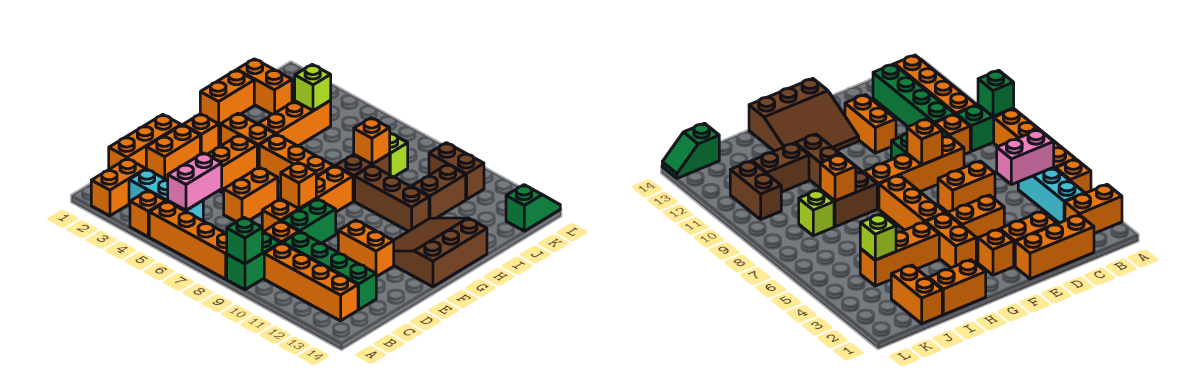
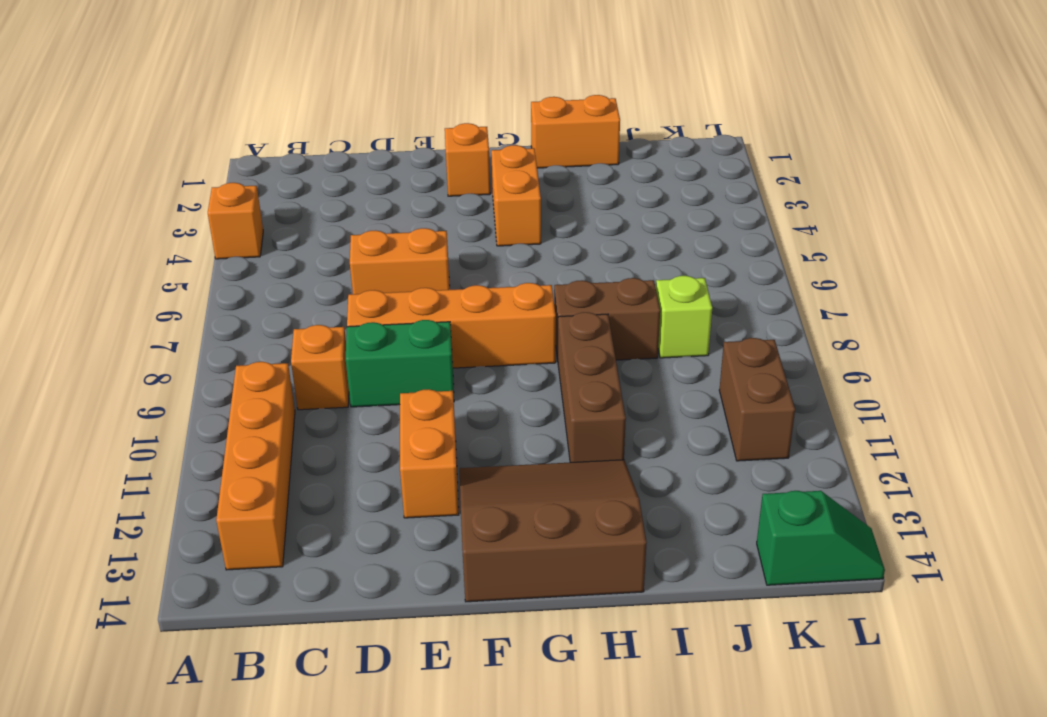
none -> orange 1x2 brick [91,159,146,216]
none -> orange 1x4 brick [149,201,227,279]
none -> green 1x2 brick [227,232,281,290]
none -> cyan 1x3 brick [129,169,203,221]

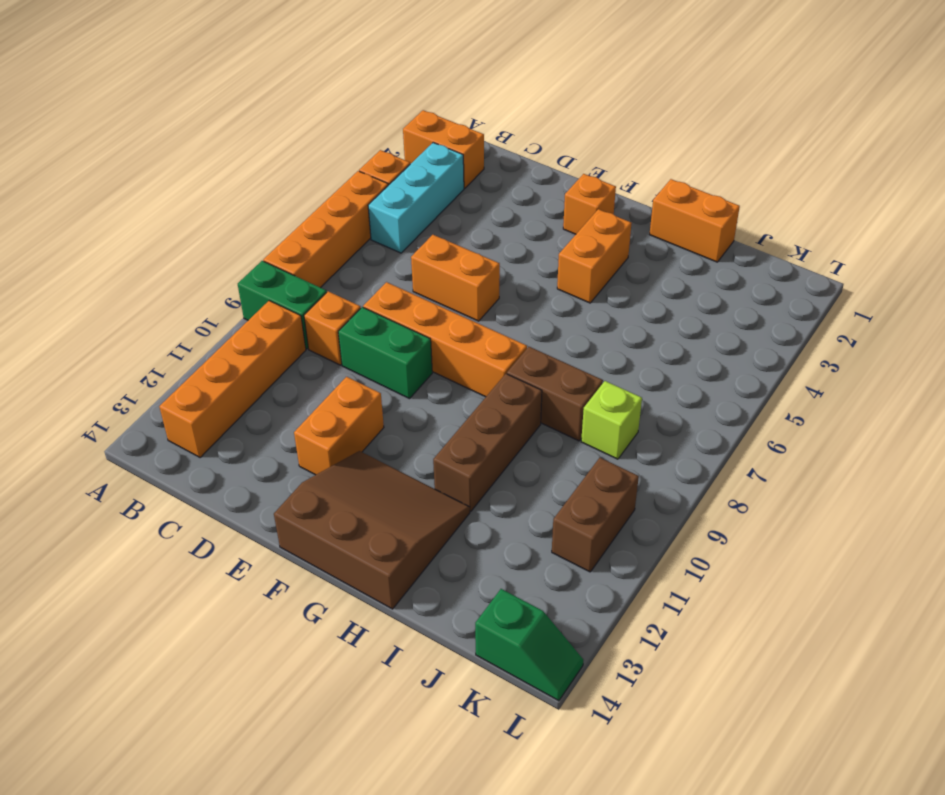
none -> orange 1x3 brick [109,115,181,169]
none -> green 1x4 brick [283,232,376,310]
none -> orange 1x2 brick [146,125,200,180]
none -> orange 1x2 brick [207,135,257,192]

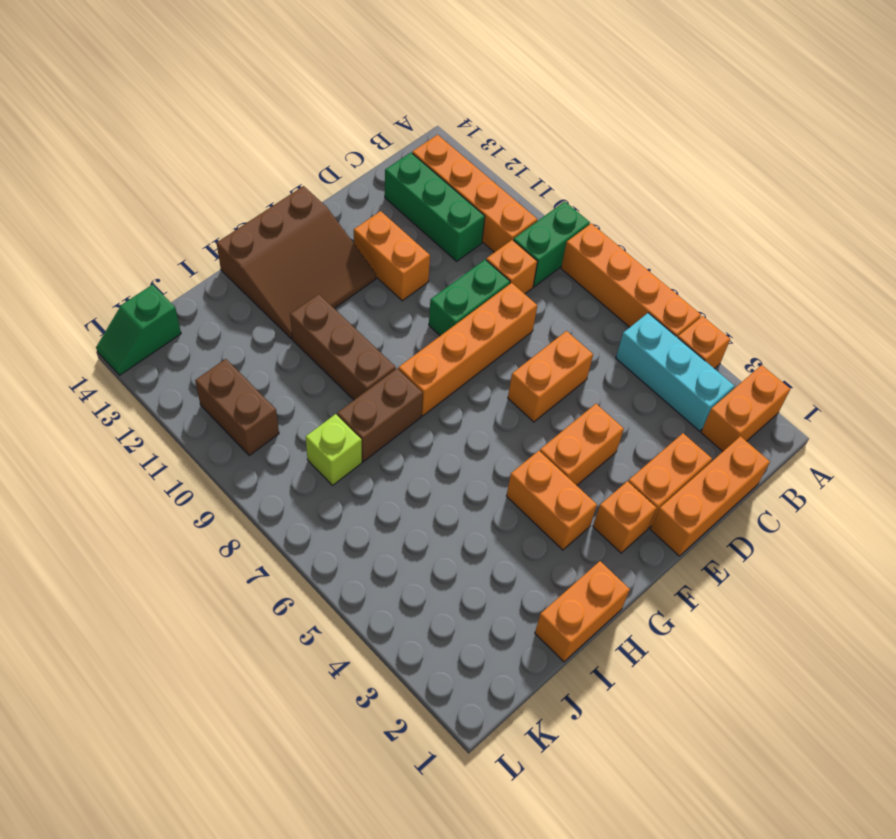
green 1x3 brick [385,153,485,261] -> green 1x4 brick [283,232,376,310]
none -> orange 1x3 brick [259,134,334,182]
none -> orange 1x3 brick [258,101,331,146]
none -> brown 1x2 brick [412,164,466,219]
none -> orange 1x2 brick [237,59,292,114]

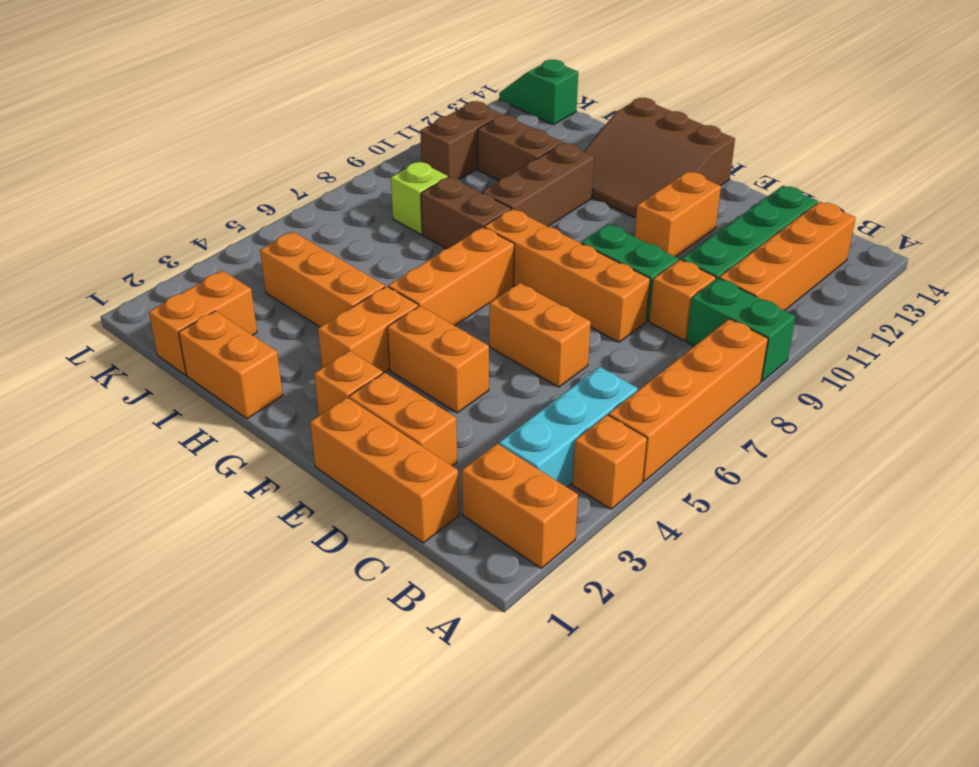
none -> green 1x1 brick [227,218,262,264]
none -> pink 1x2 brick [167,153,222,210]
none -> orange 1x1 brick [281,163,316,209]
none -> orange 1x1 brick [354,118,390,164]

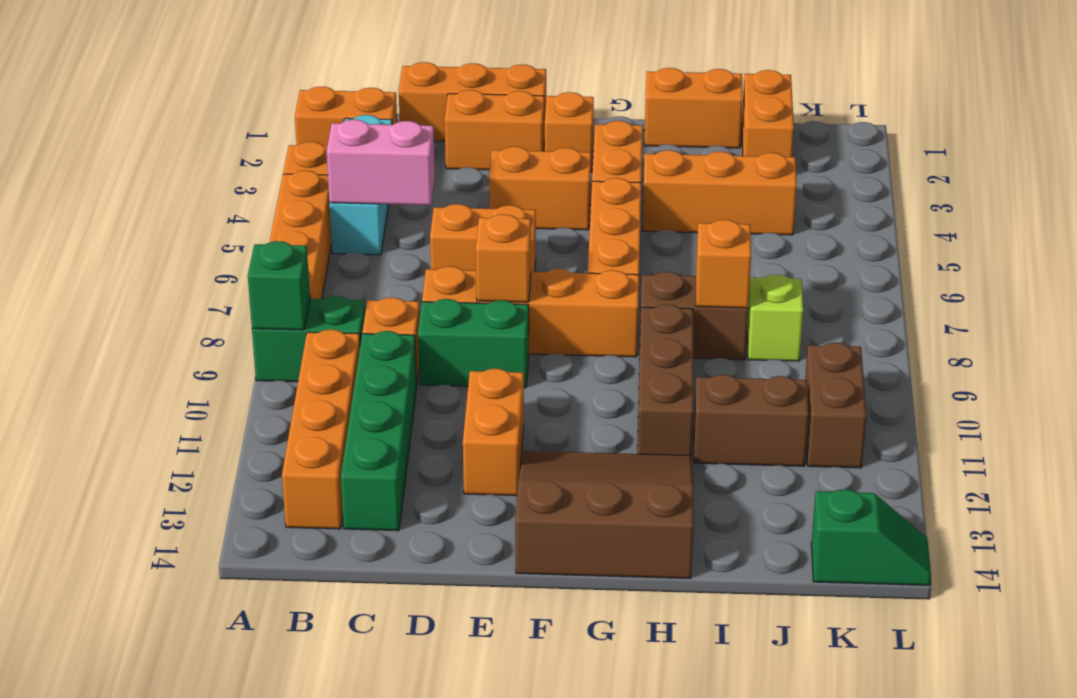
none -> lime 1x1 brick [295,65,331,111]

